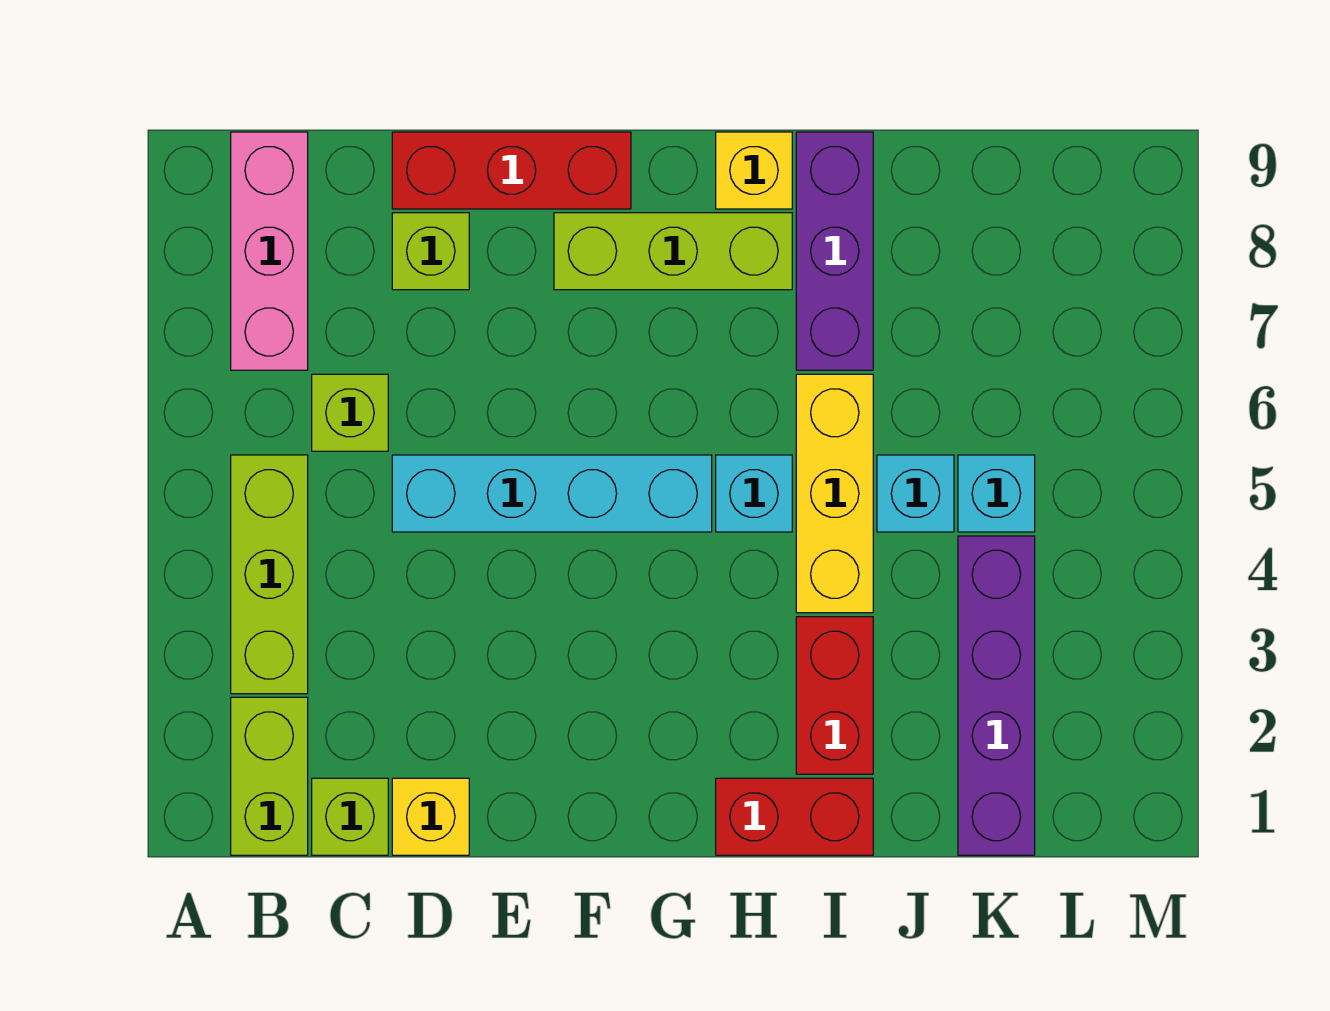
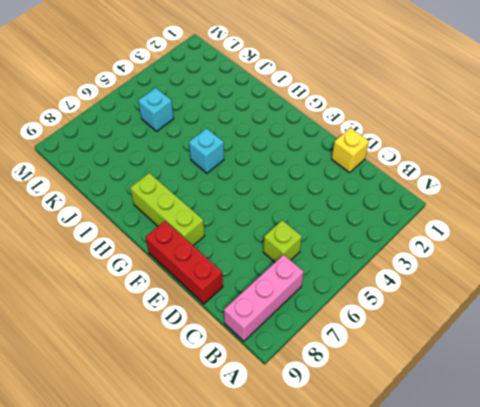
none -> lime 1x2 brick [231,697,308,855]
none -> lime 1x3 brick [231,455,308,694]
none -> lime 1x1 brick [312,778,388,855]

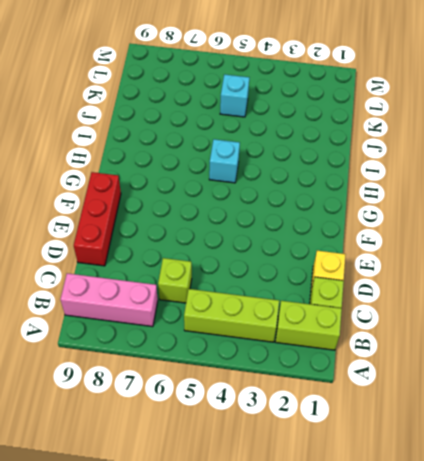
none -> cyan 1x4 brick [392,455,712,532]
none -> lime 1x1 brick [392,213,469,290]
none -> lime 1x3 brick [554,213,792,290]

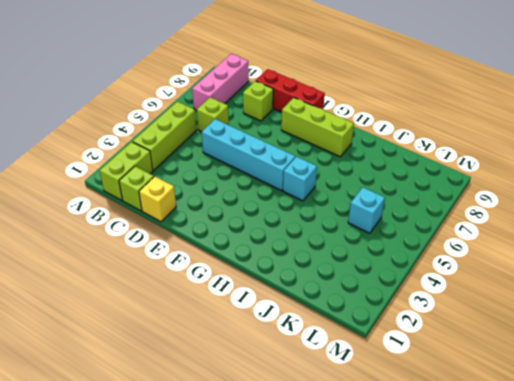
none -> red 1x2 brick [716,778,873,855]
none -> yellow 1x1 brick [716,132,792,209]
none -> red 1x2 brick [796,617,873,774]

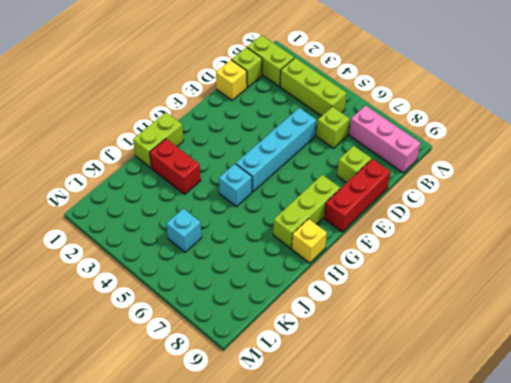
lime 1x2 brick [133,112,184,168] -> red 1x2 brick [716,778,873,855]
none -> yellow 1x3 brick [796,374,873,613]
none -> purple 1x3 brick [796,132,873,370]
none -> cyan 1x1 brick [877,455,954,532]

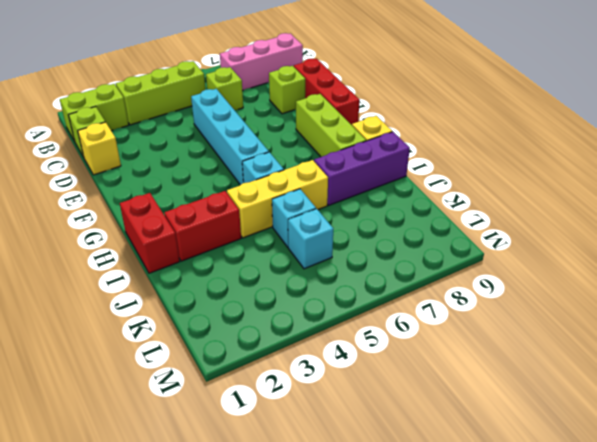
none -> purple 1x4 brick [958,536,1035,855]

